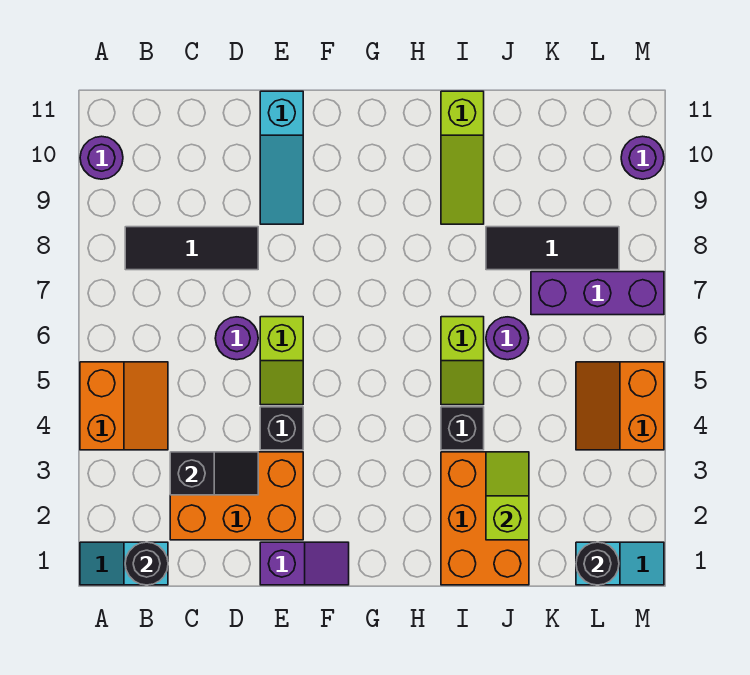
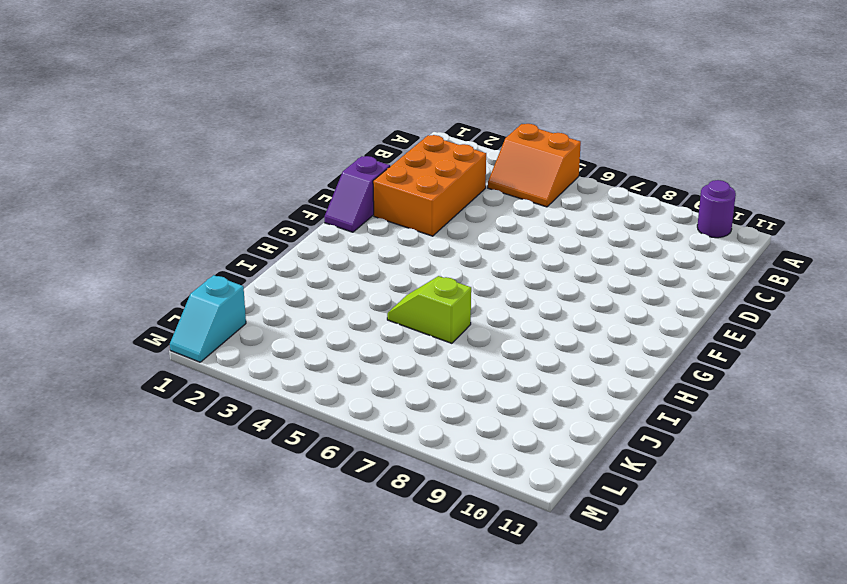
none -> cyan 1x2 slope [80,542,168,585]
none -> black 1x3 tile [125,227,258,270]
none -> purple 1x1 round brick [215,317,258,360]

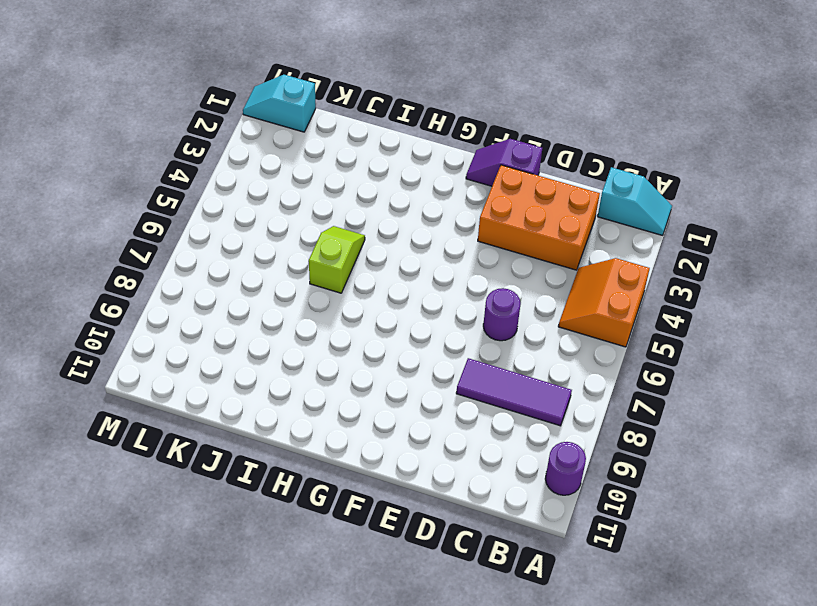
purple 1x3 tile [456,358,572,426] -> black 1x3 tile [125,227,258,270]
none -> black 1x1 brick [260,407,303,450]
none -> lime 1x2 slope [260,317,303,405]
none -> cyan 1x3 slope [260,91,303,224]

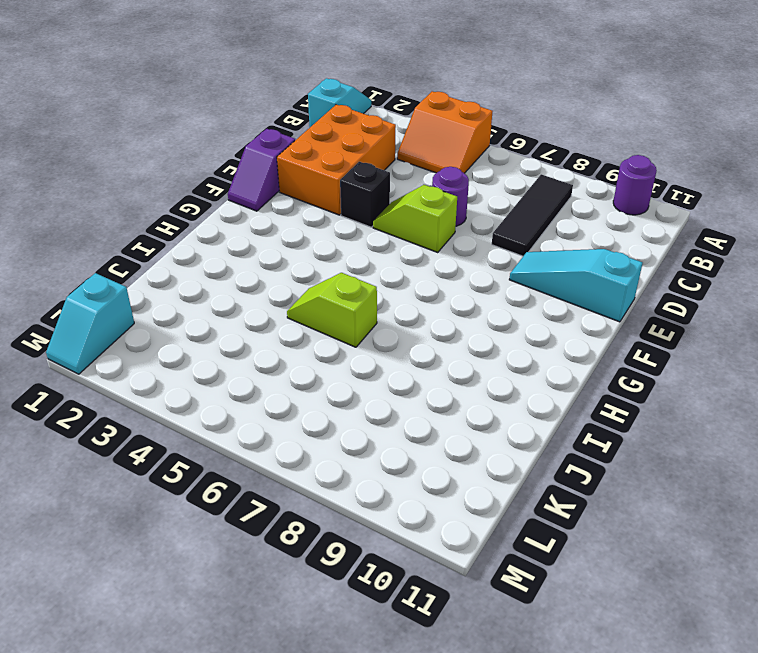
none -> orange 2x3 brick [441,452,529,585]
none -> black 1x1 brick [441,407,484,450]
none -> lime 1x3 slope [441,91,484,224]

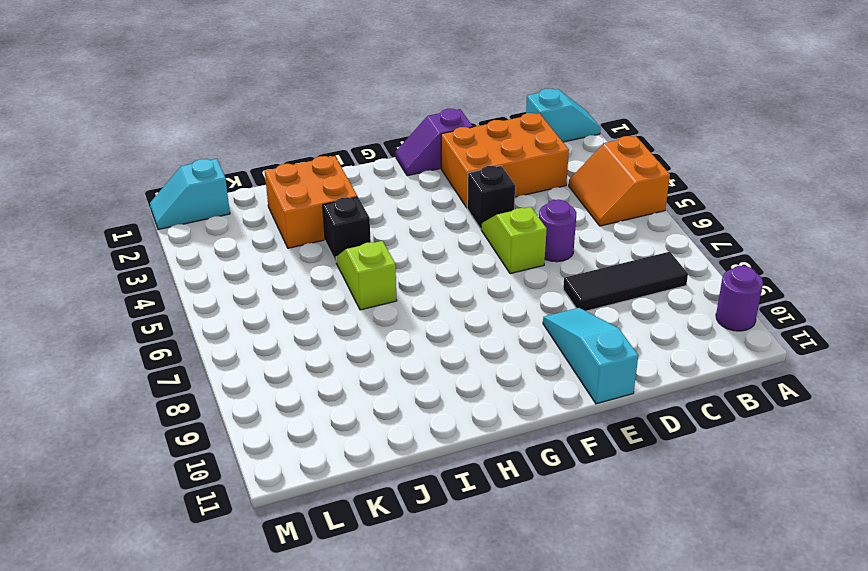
orange 2x2 brick [265,156,357,248] -> orange 2x3 brick [441,452,529,585]
none -> lime 1x3 slope [441,91,484,224]
none -> purple 1x1 round brick [486,317,529,360]
none -> black 1x3 tile [486,227,619,270]

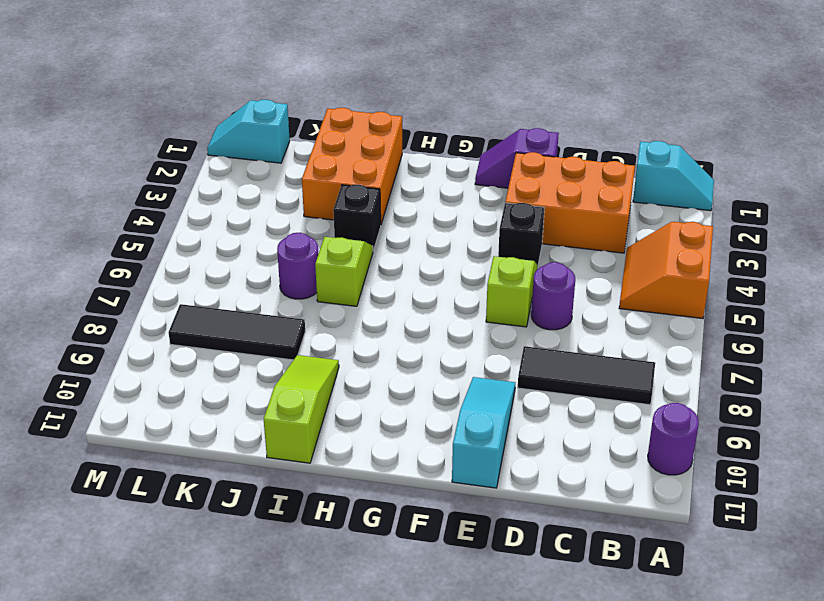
none -> purple 1x3 brick [531,272,664,315]
none -> orange 2x2 slope [576,362,664,450]
none -> purple 1x1 round brick [621,136,664,179]

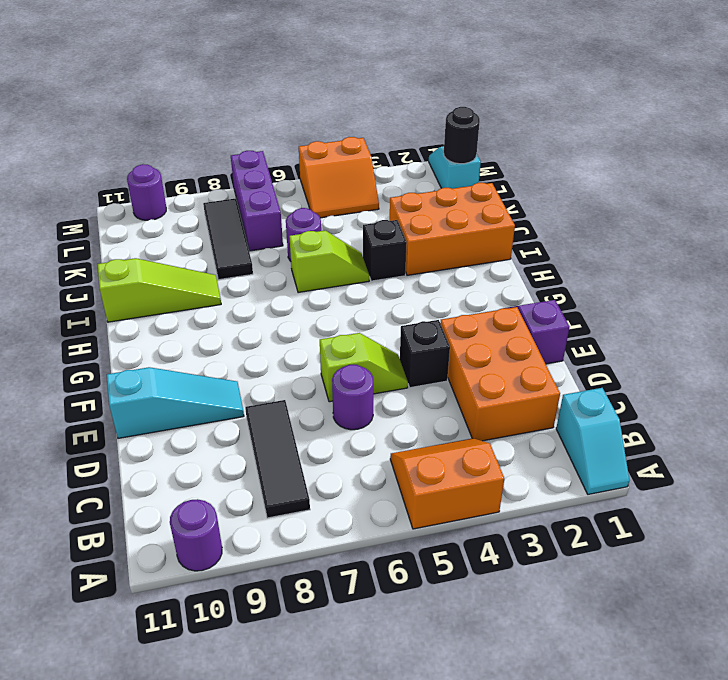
none -> black 1x1 round brick [125,542,168,585]
none -> black 1x2 slope [170,452,258,495]
none -> lime 1x2 slope [486,452,529,540]

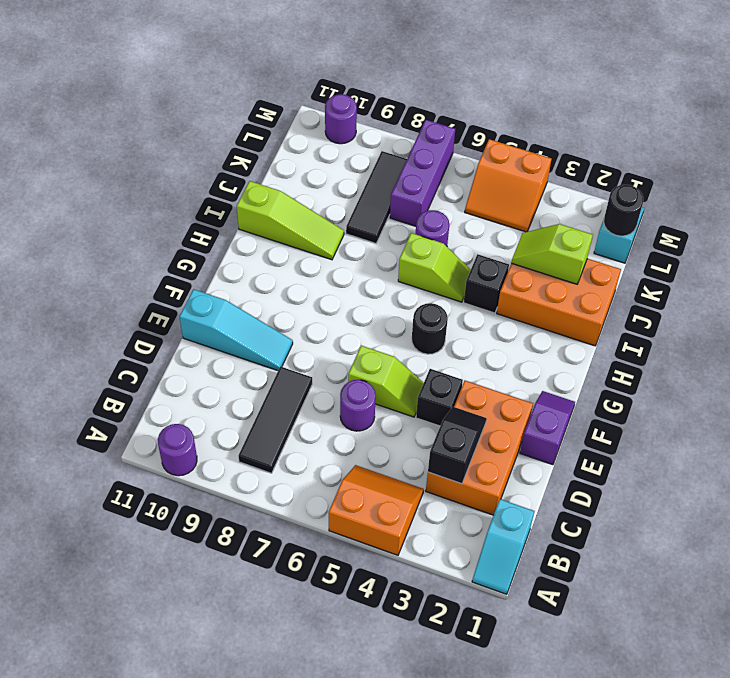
black 1x1 round brick [412,303,448,354] -> black 1x1 round brick moved to [125,542,168,585]

